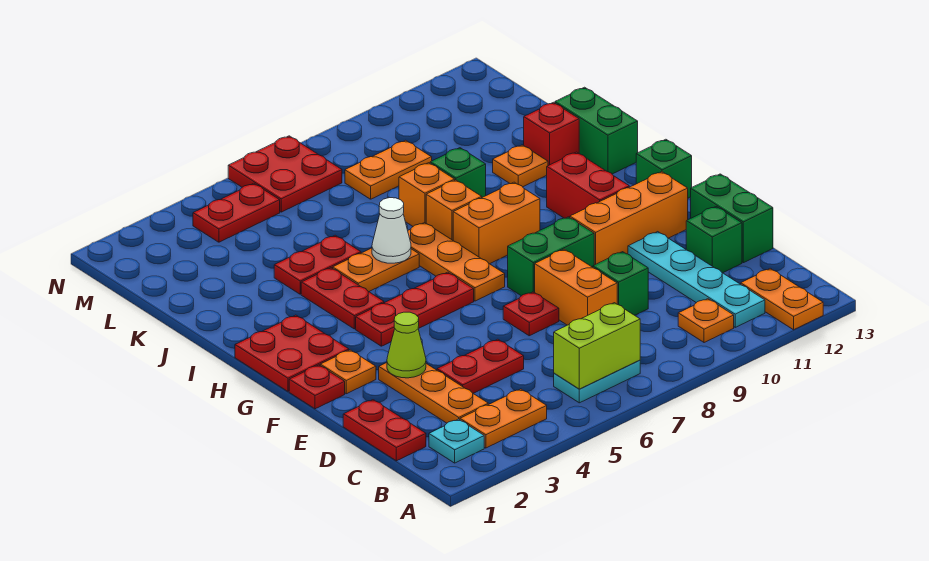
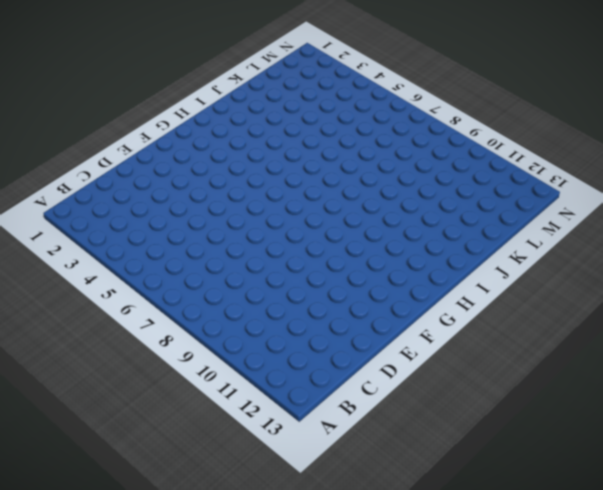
none -> orange 1x2 plate [741,269,823,330]
none -> cyan 1x1 plate [429,419,484,463]
none -> orange 1x2 plate [460,389,547,448]
none -> cyan 1x2 plate [554,360,640,403]

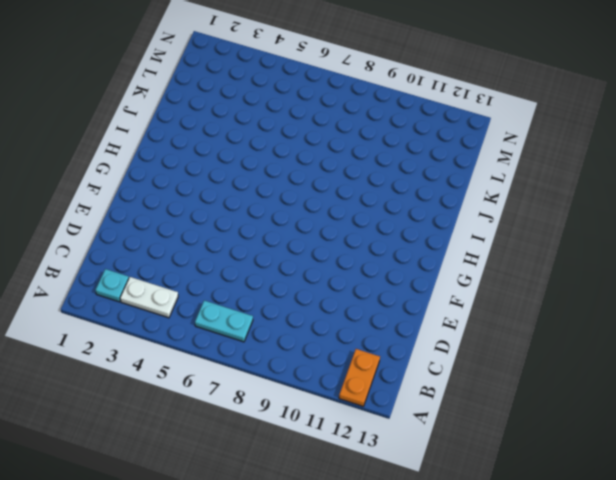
white 1x2 plate [120,277,178,318] -> orange 1x2 plate [460,389,547,448]
none -> orange 1x1 plate [678,299,734,343]
none -> cyan 1x4 plate [628,232,765,327]
none -> red 1x2 plate [343,400,426,461]
none -> orange 1x3 plate [379,363,488,423]

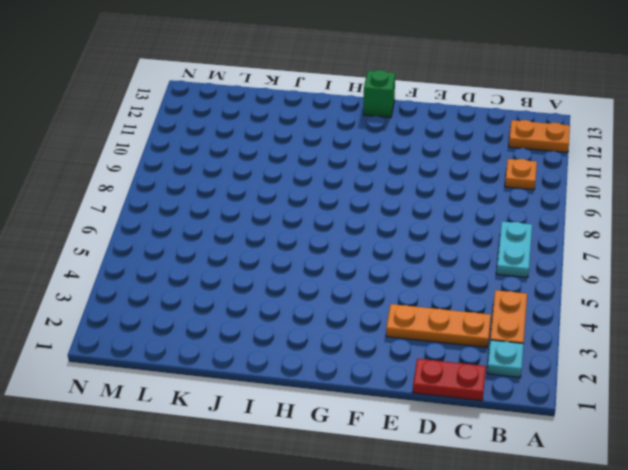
none -> cyan 1x4 plate [628,232,765,327]
none -> red 1x2 plate [437,339,524,393]
none -> orange 1x2 brick [535,249,617,325]
none -> green 1x1 brick [593,252,648,315]

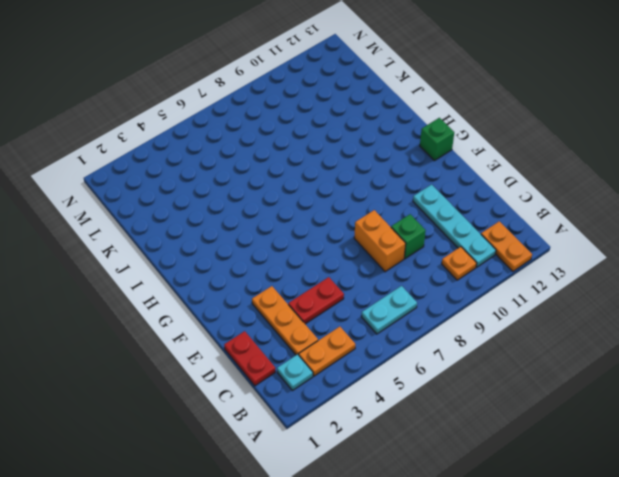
none -> green 1x1 brick [686,207,742,273]
none -> green 1x2 brick [691,174,773,263]
none -> red 1x1 plate [503,292,559,336]
none -> red 1x1 plate [289,365,345,409]

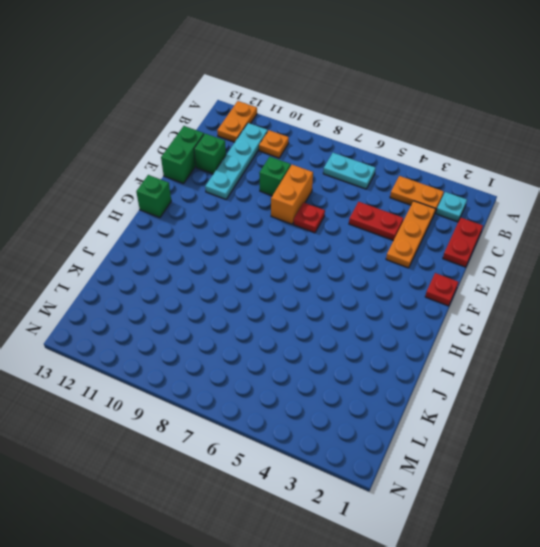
none -> orange 1x1 plate [320,350,376,394]
none -> green 1x2 brick [508,217,594,296]
none -> orange 1x3 brick [570,172,688,265]
none -> red 2x2 plate [235,315,349,391]

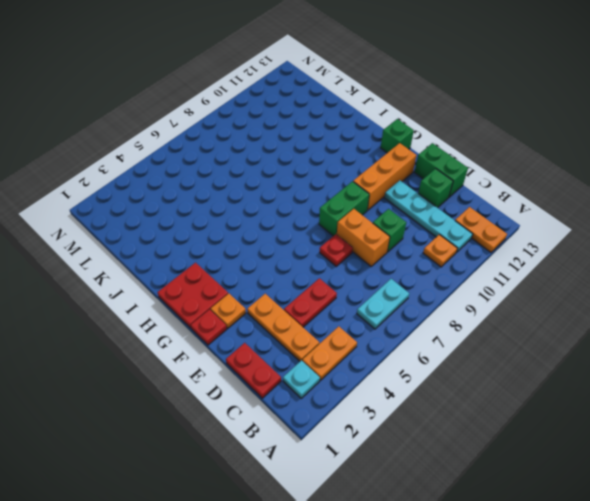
none -> red 1x3 plate [356,272,474,346]
none -> orange 1x3 plate [408,223,505,301]
none -> red 1x2 brick [547,152,629,218]
none -> red 1x2 plate [301,268,384,329]

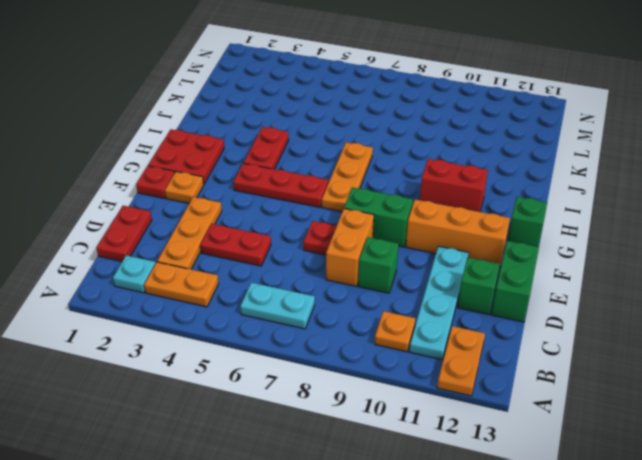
red 1x2 brick [420,159,488,212] -> red 1x2 brick turned to [547,152,629,218]
none -> orange 1x2 brick [453,182,540,264]
none -> orange 1x2 plate [333,248,419,292]
none -> orange 1x1 brick [426,180,482,240]
none -> green 1x2 brick [555,87,638,174]

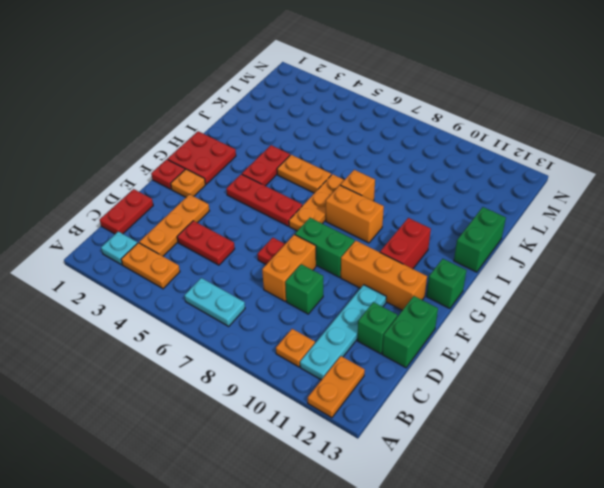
none -> red 1x2 plate [274,235,361,294]
none -> orange 1x1 brick [399,163,455,226]
none -> green 1x1 brick [430,148,486,197]
none -> orange 1x1 plate [493,145,548,187]

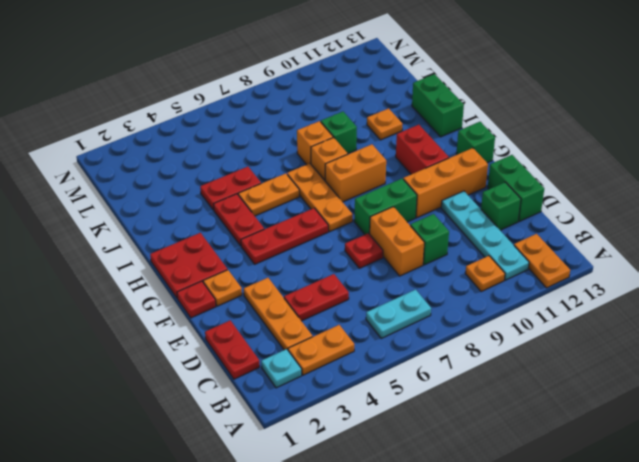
none -> red 1x1 brick [524,102,579,166]
none -> orange 1x2 plate [345,140,432,199]
none -> red 1x2 plate [193,183,280,242]
none -> red 2x2 plate [228,136,342,212]

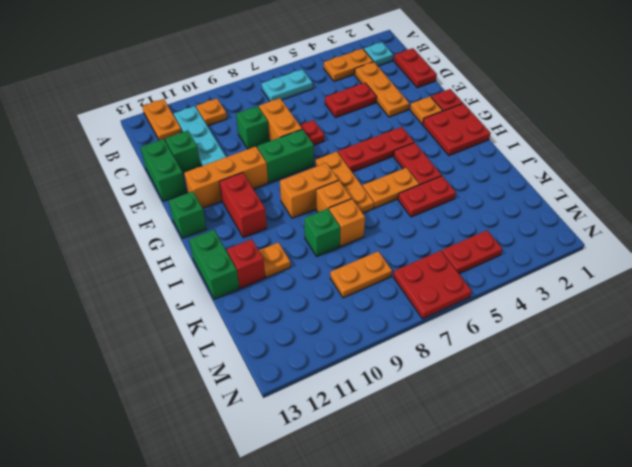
none -> lime 1x2 brick [554,303,640,389]
none -> lime 1x1 cone [387,312,426,378]
none -> white 1x1 cone [372,198,411,263]

